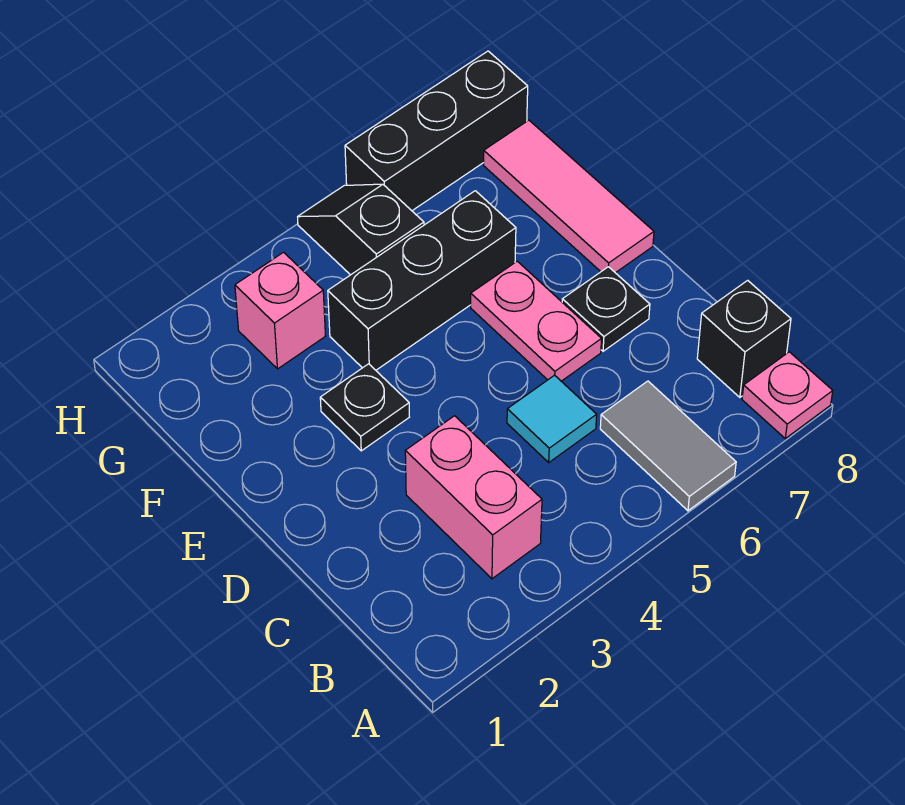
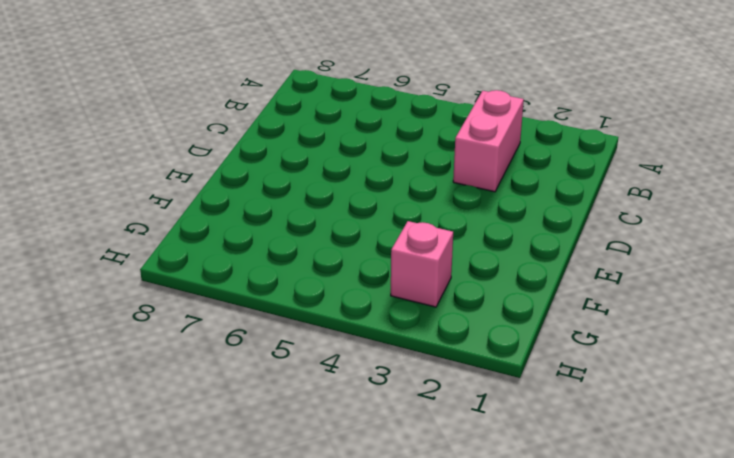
none -> grey 1x2 tile [600,381,736,511]
none -> pink 1x1 plate [742,352,833,438]
none -> black 1x1 brick [697,280,791,397]

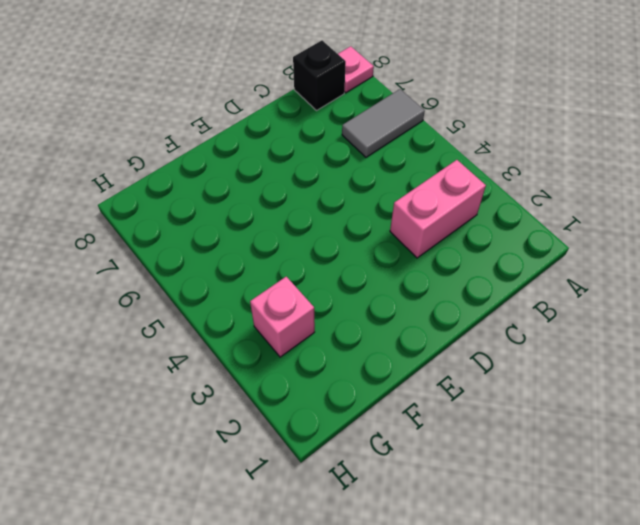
none -> cyan 1x1 tile [507,375,597,462]
none -> pink 1x2 plate [471,261,602,381]
none -> black 1x1 plate [562,267,650,351]

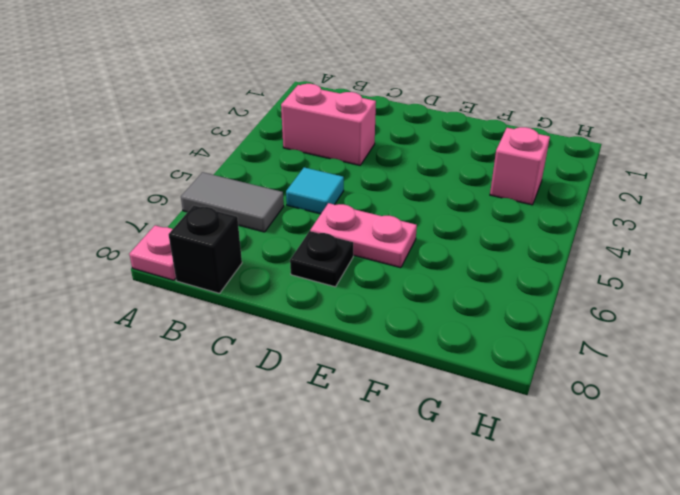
none -> black 1x1 plate [320,364,409,451]
none -> pink 1x3 tile [484,120,654,273]
none -> black 1x3 brick [328,191,516,370]

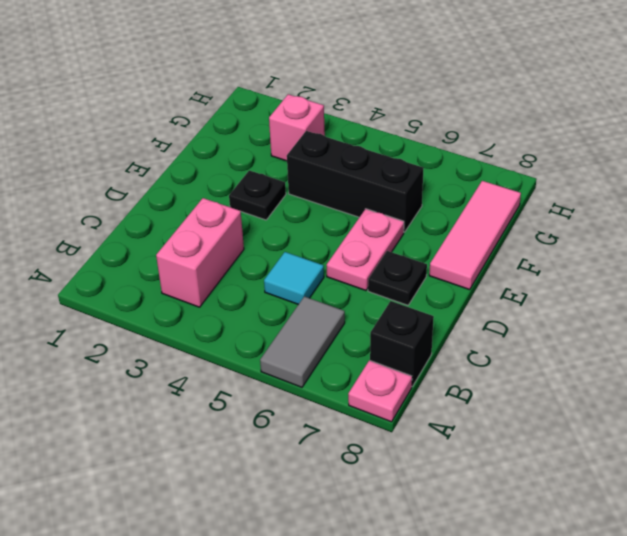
none -> black 1x2 slope [298,184,424,275]
none -> black 1x3 brick [345,51,528,211]

